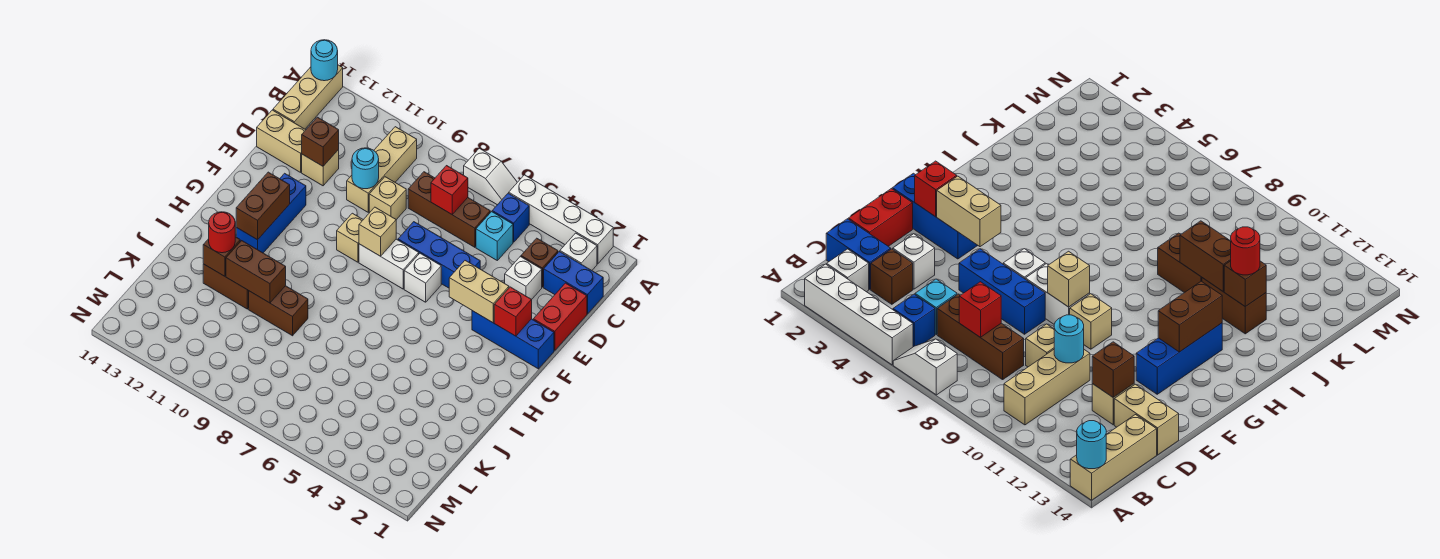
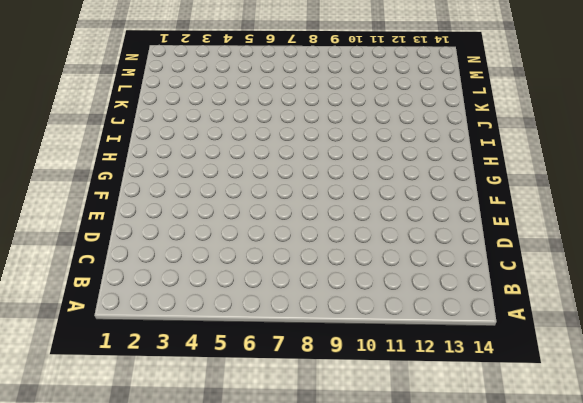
none -> white 1x4 brick [509,175,613,264]
none -> white 1x2 slope [464,148,517,205]
none -> tan 1x3 brick [273,65,343,129]
none -> white 1x1 brick [560,233,597,270]

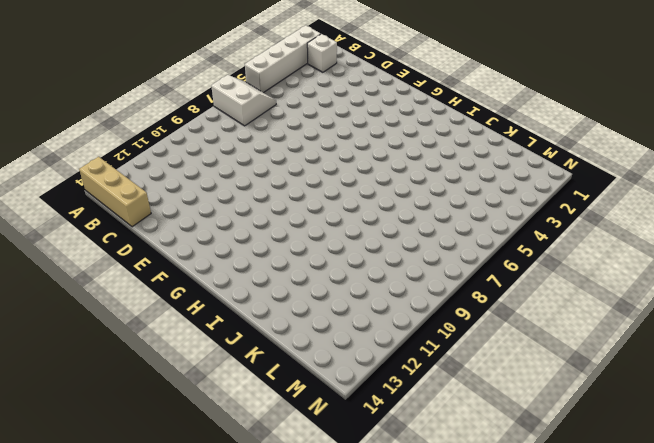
white 2x2 slope [211,75,276,126] -> white 1x2 slope [464,148,517,205]
none -> blue 1x1 brick [492,193,529,242]
none -> tan 1x3 brick [347,127,417,212]
none -> blue 1x2 brick [544,252,603,314]
none -> brown 1x1 brick [521,238,558,287]

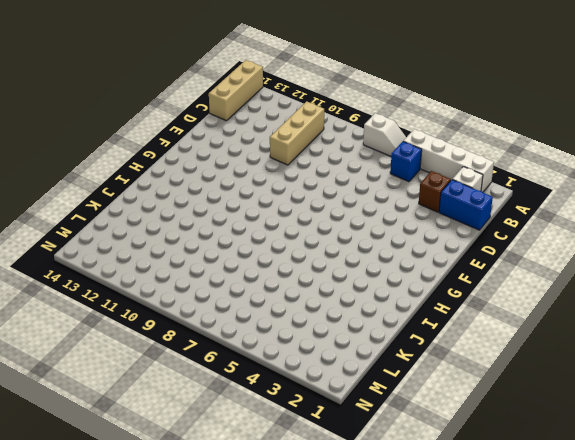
none -> cyan 1x1 brick [476,212,513,260]
none -> brown 1x3 brick [408,172,490,247]
none -> red 1x2 brick [533,283,587,351]
none -> white 1x1 brick [505,256,542,299]

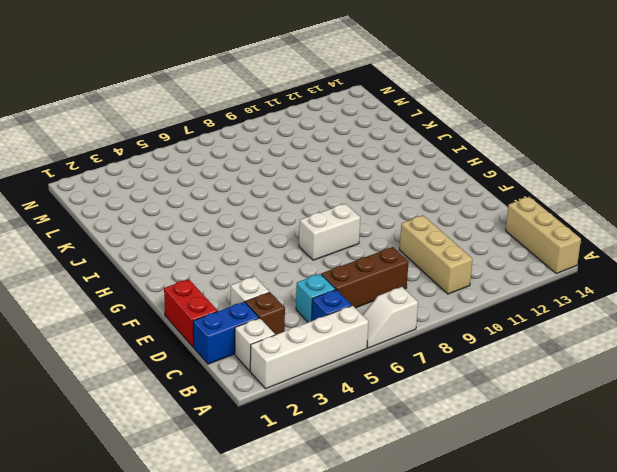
none -> tan 1x1 brick [369,177,406,220]
none -> tan 1x1 brick [302,150,339,186]
none -> tan 1x2 brick [257,110,305,172]
none -> blue 1x3 brick [398,222,480,288]

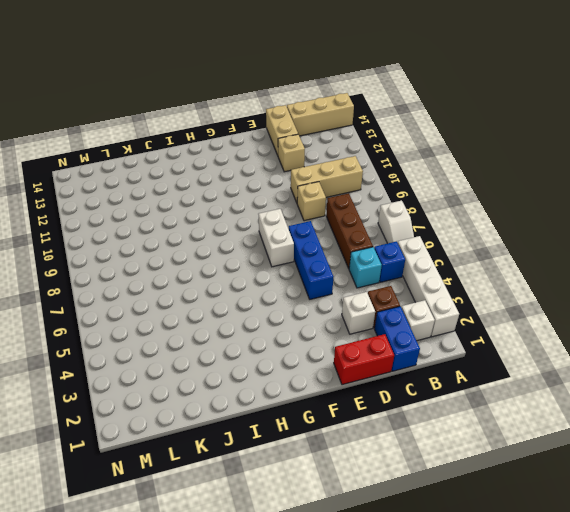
none -> blue 1x3 brick [472,311,554,369]
none -> white 1x1 brick [404,253,441,302]
none -> tan 1x1 brick [337,213,363,262]
none -> blue 1x3 brick [236,173,306,253]

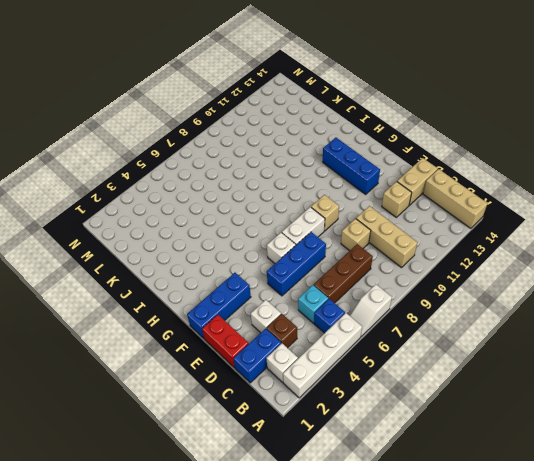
none -> brown 1x2 brick [249,286,308,336]
none -> brown 1x2 brick [203,264,249,309]
none -> cyan 1x1 round brick [311,40,338,81]
none -> red 1x1 brick [431,166,468,214]

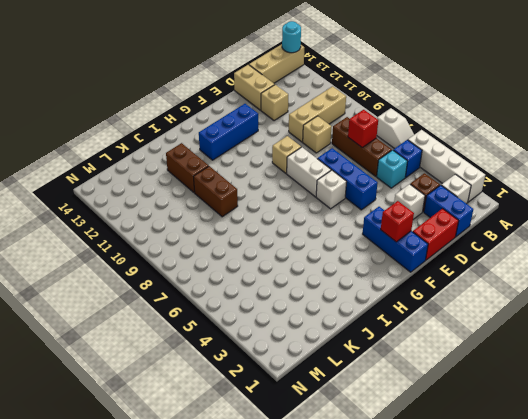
none -> cyan 1x1 round brick [352,148,379,189]
none -> brown 1x1 brick [302,117,339,166]
none -> tan 1x2 brick [449,261,509,323]
none -> tan 1x1 brick [359,207,396,256]

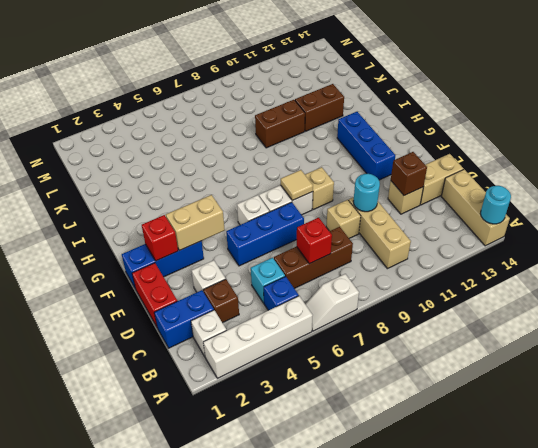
tan 1x1 tile [281,170,313,201] -> tan 1x1 brick [359,207,396,256]
none -> brown 1x2 brick [236,172,290,240]
none -> brown 1x2 brick [226,241,286,303]
none -> brown 1x1 brick [203,237,240,276]
none -> red 1x1 round brick [209,212,235,253]

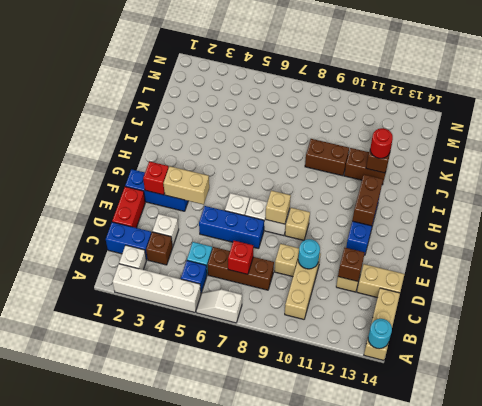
none -> brown 1x2 brick [226,241,286,303]

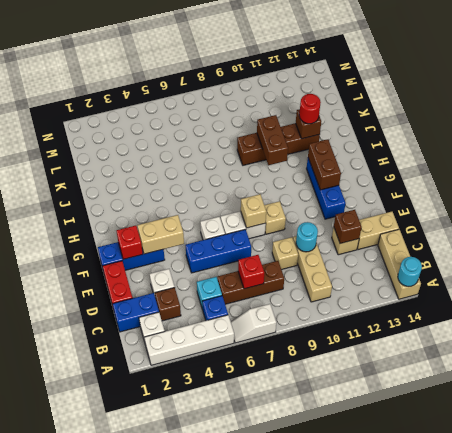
brown 1x2 brick [257,115,288,165] -> brown 1x2 brick turned to [226,241,286,303]

